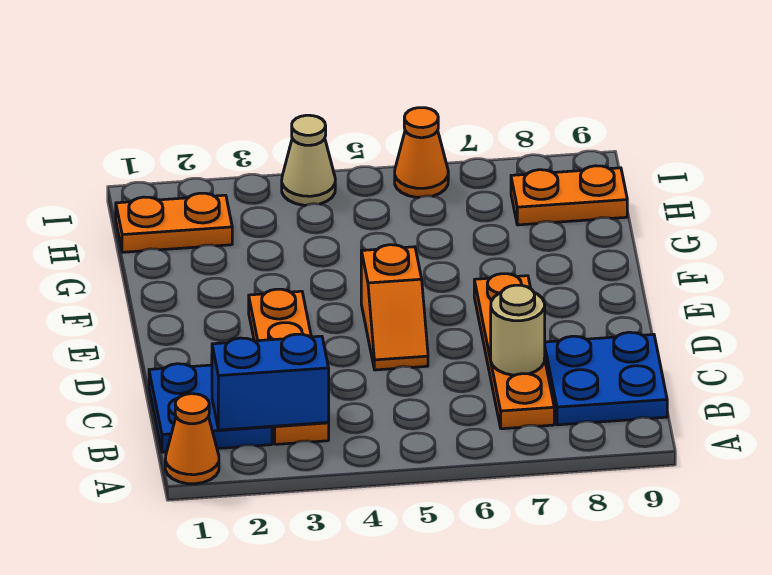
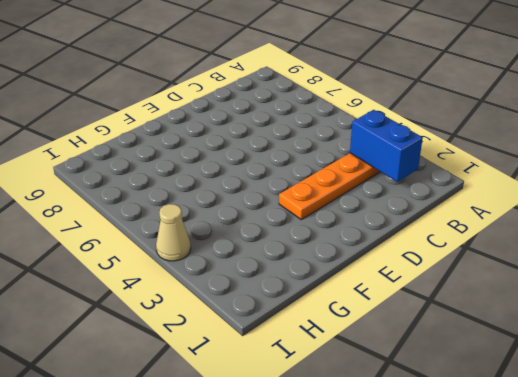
none -> orange 1x1 cone [165,394,219,484]
none -> blue 2x2 plate [149,364,272,452]
none -> orange 1x4 plate [474,274,554,429]

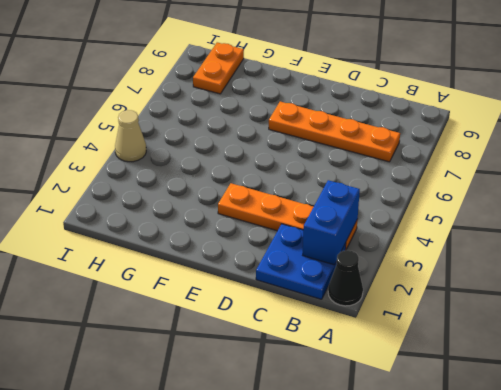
black 1x1 cone [328,250,363,306] -> orange 1x1 cone [165,394,219,484]
none -> blue 2x2 plate [545,332,667,425]
none -> orange 1x2 slope [361,245,428,370]
none -> orange 1x2 plate [116,193,232,252]

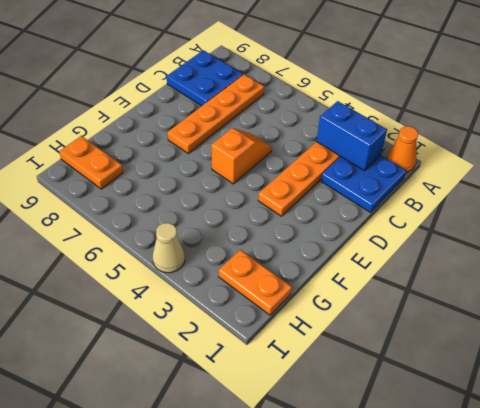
none -> orange 1x1 cone [395,108,448,197]
none -> tan 1x1 round brick [491,285,545,375]

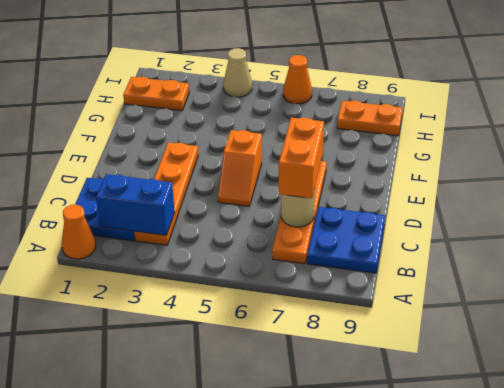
orange 1x2 brick [279,118,324,198] -> none

